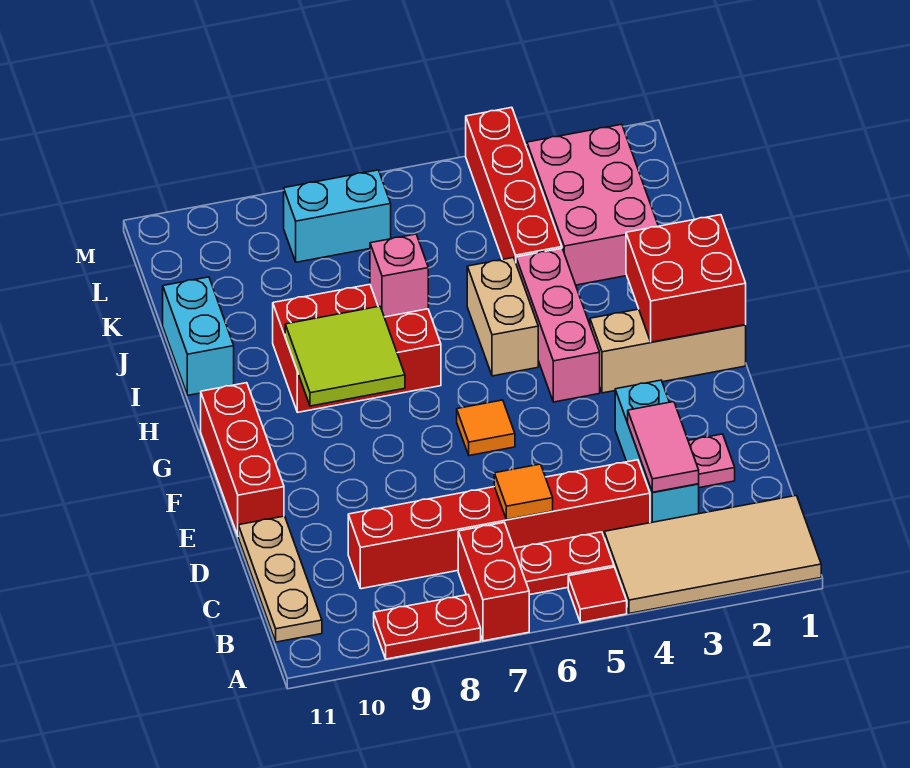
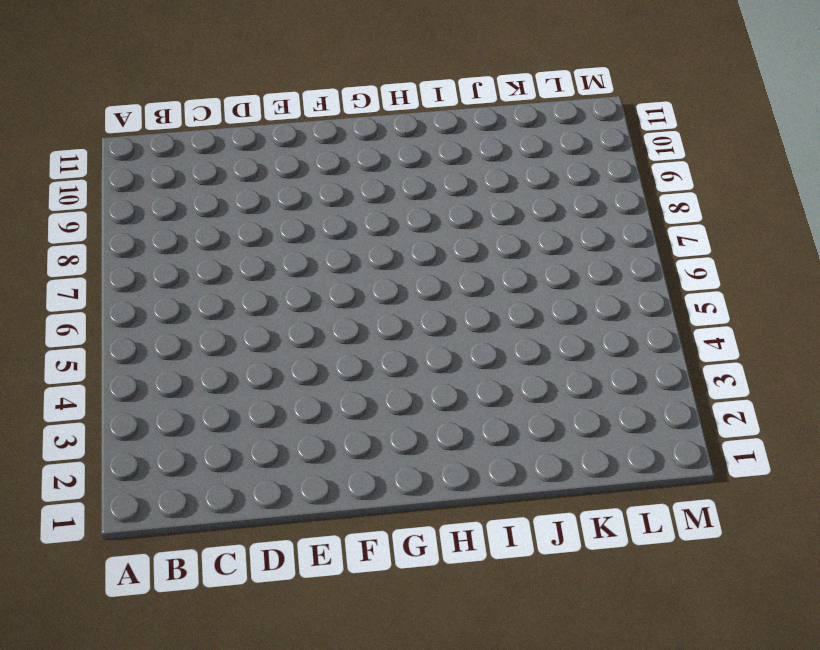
none -> tan 2x4 tile [604,495,821,614]
none -> red 1x1 tile [568,567,627,623]
none -> red 1x2 brick [458,523,529,641]

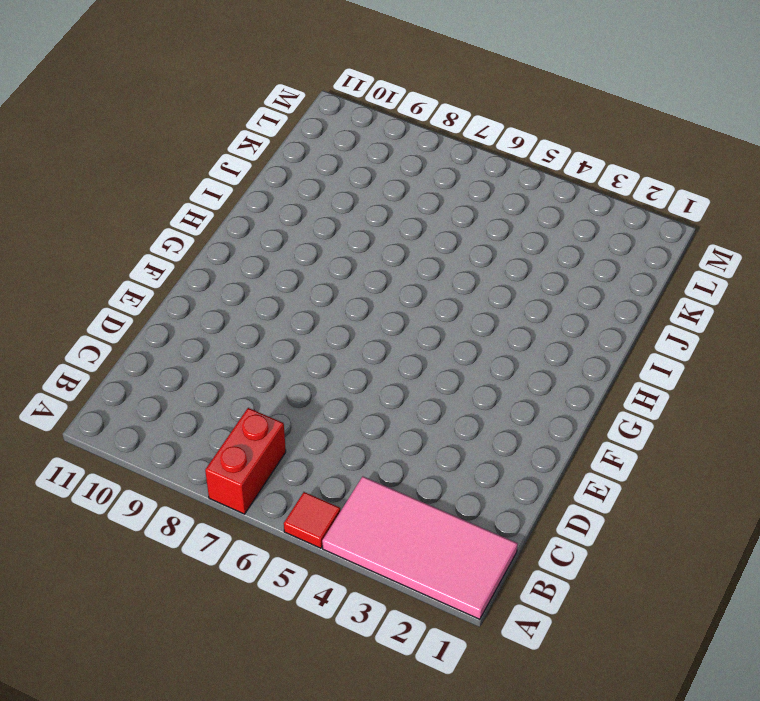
pink 2x4 tile [322,476,518,619] -> tan 2x4 tile [604,495,821,614]
none -> red 1x2 plate [374,595,481,659]
none -> red 1x2 plate [514,532,614,595]
none -> tan 1x3 plate [238,516,322,642]

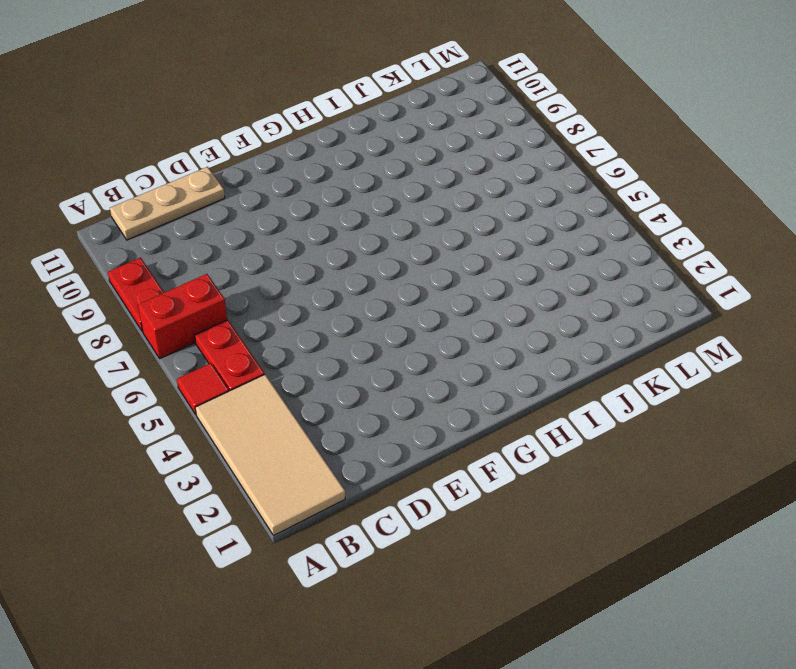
none -> cyan 1x3 brick [615,380,699,523]
none -> red 1x6 brick [348,460,650,589]
none -> pink 1x1 plate [688,434,735,488]

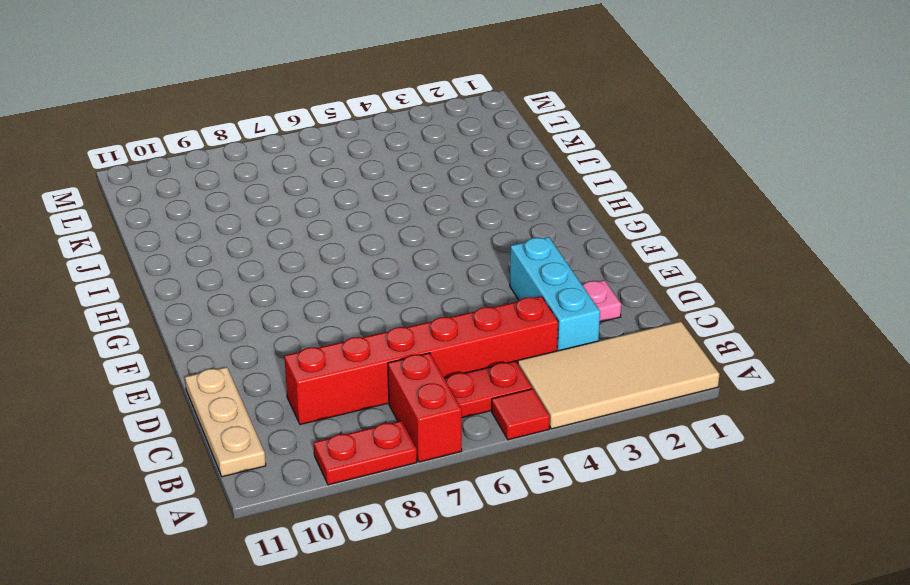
none -> red 1x3 brick [201,383,284,535]
none -> orange 1x1 tile [457,400,515,456]
none -> tan 1x3 brick [590,309,746,393]

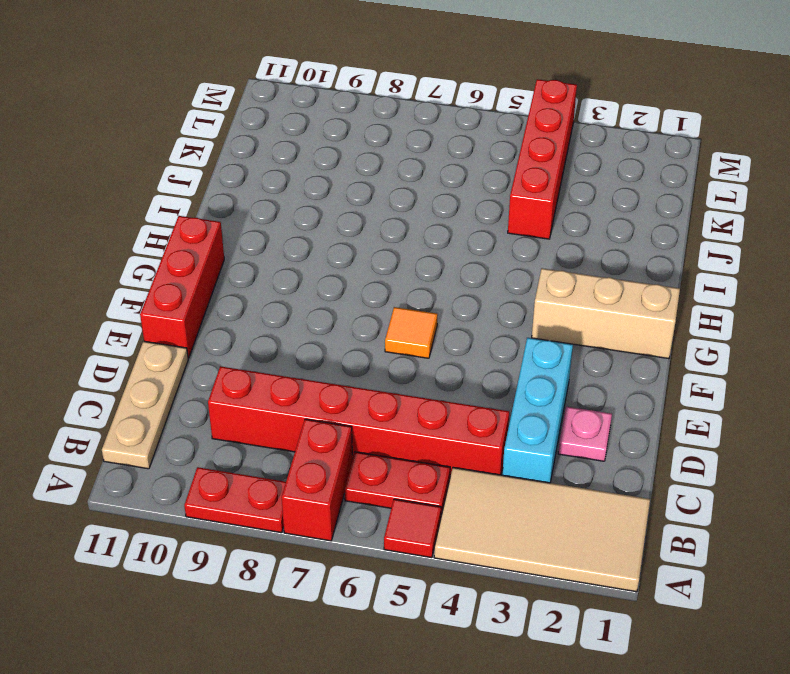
none -> pink 1x3 brick [516,248,600,402]
none -> tan 1x2 brick [467,258,538,376]
none -> red 2x3 brick [273,284,441,412]

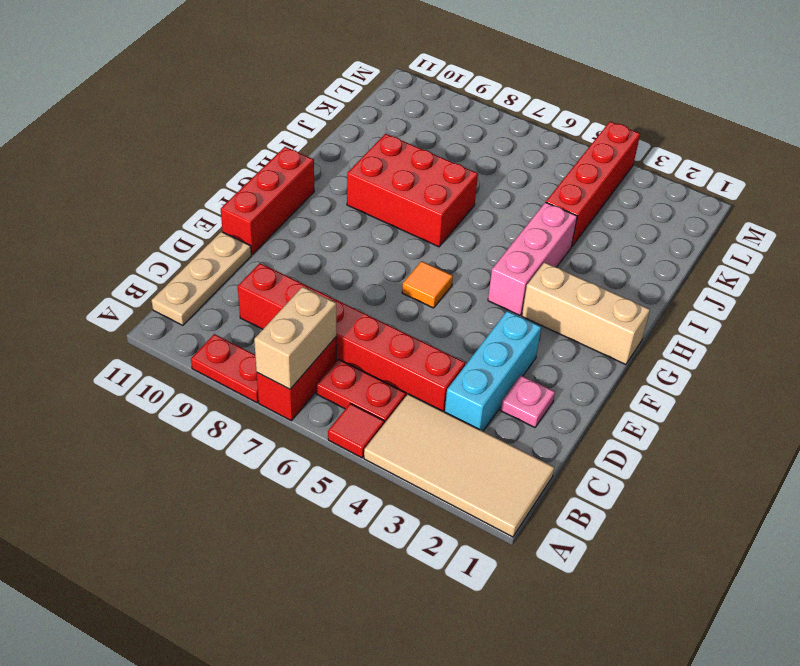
tan 1x2 brick [254,287,336,389] -> tan 1x2 brick moved to [467,258,538,376]
none -> cyan 1x2 brick [163,277,234,395]
none -> pink 2x3 brick [527,124,658,285]
none -> cyan 1x2 brick [284,170,391,262]

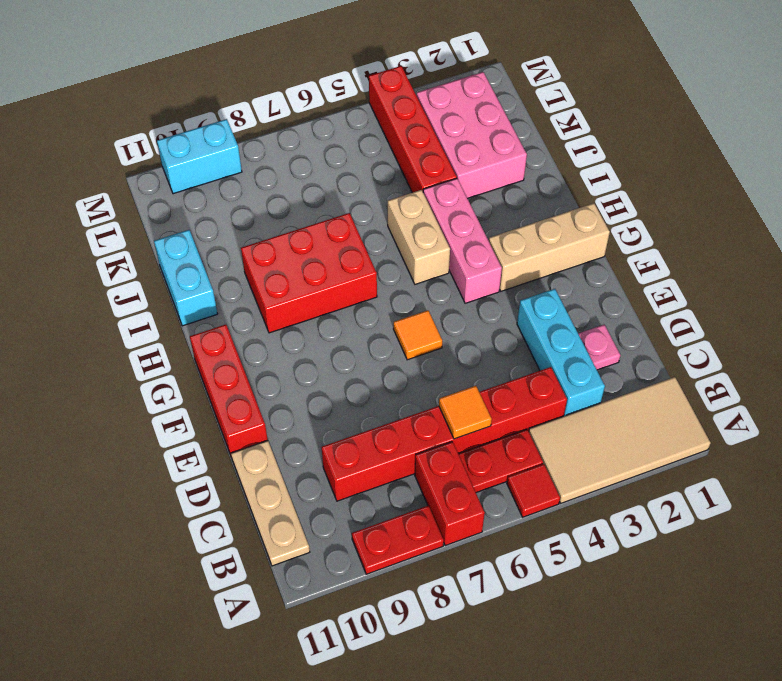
cyan 1x2 brick [157,119,242,194] -> cyan 1x2 brick moved to [284,170,391,262]
none -> pink 1x2 tile [628,402,699,492]
none -> red 2x2 brick [626,215,746,342]
none -> lime 2x2 tile [285,306,405,406]

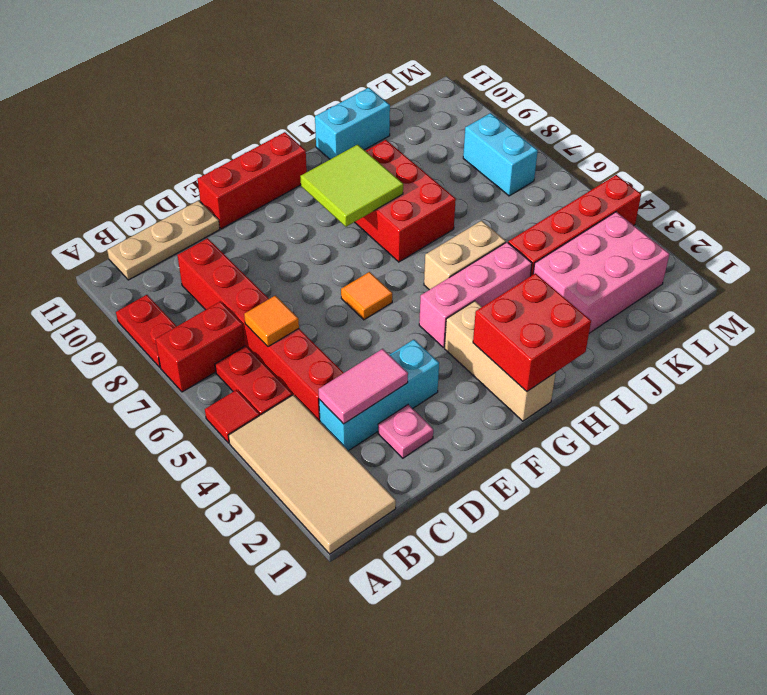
none -> pink 1x1 brick [370,234,428,317]

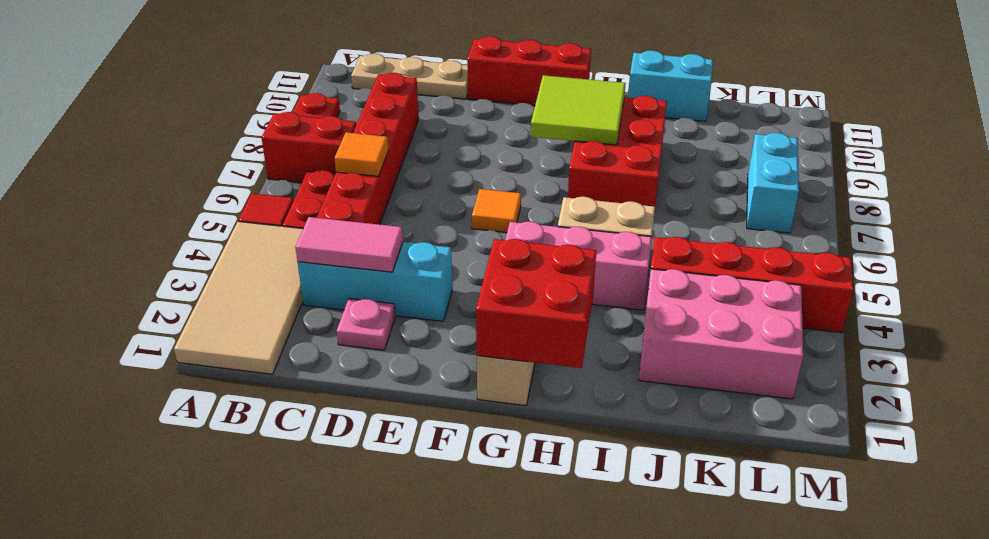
none -> pink 1x1 brick [370,234,428,317]

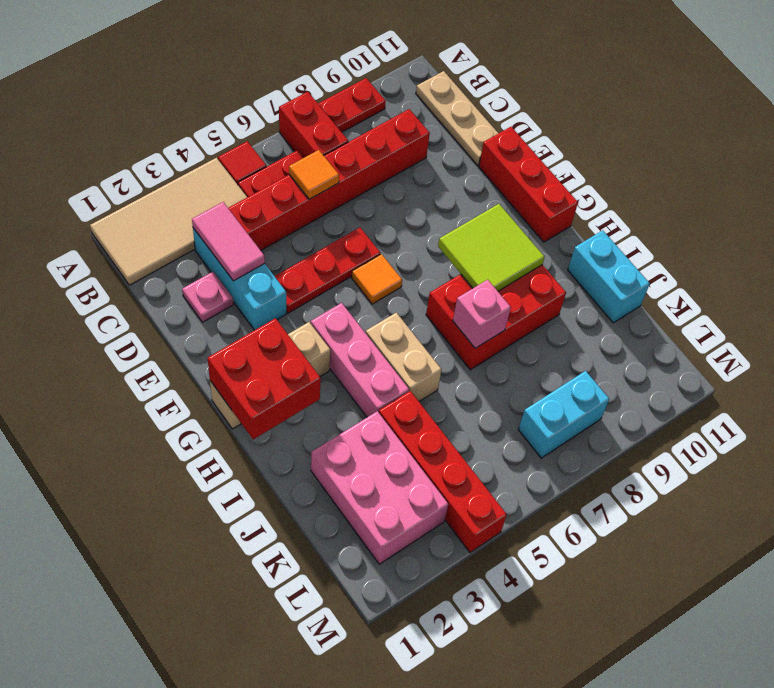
red 1x3 plate [275,228,380,313] -> none

